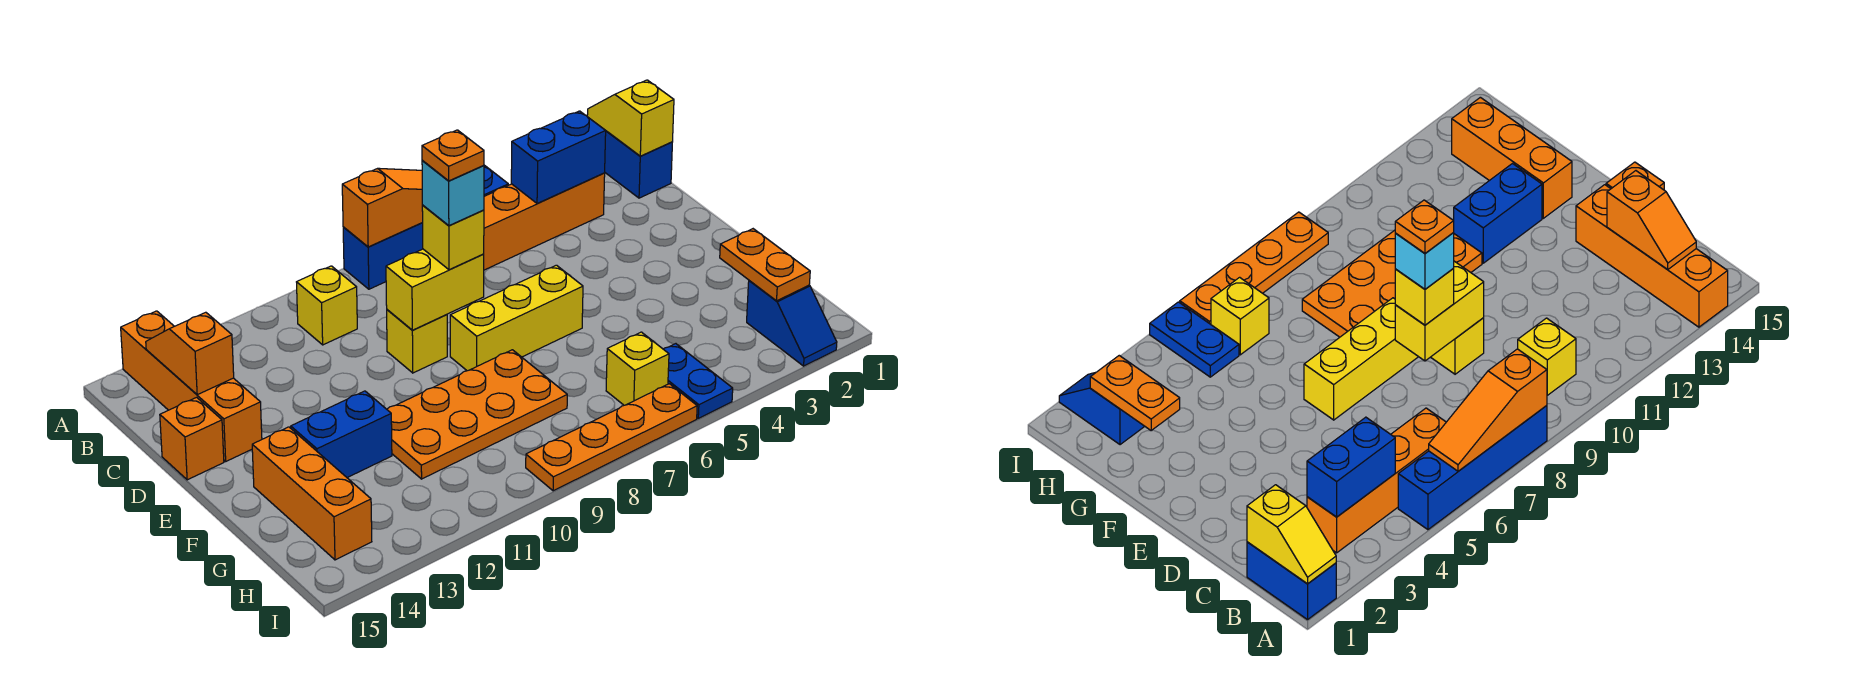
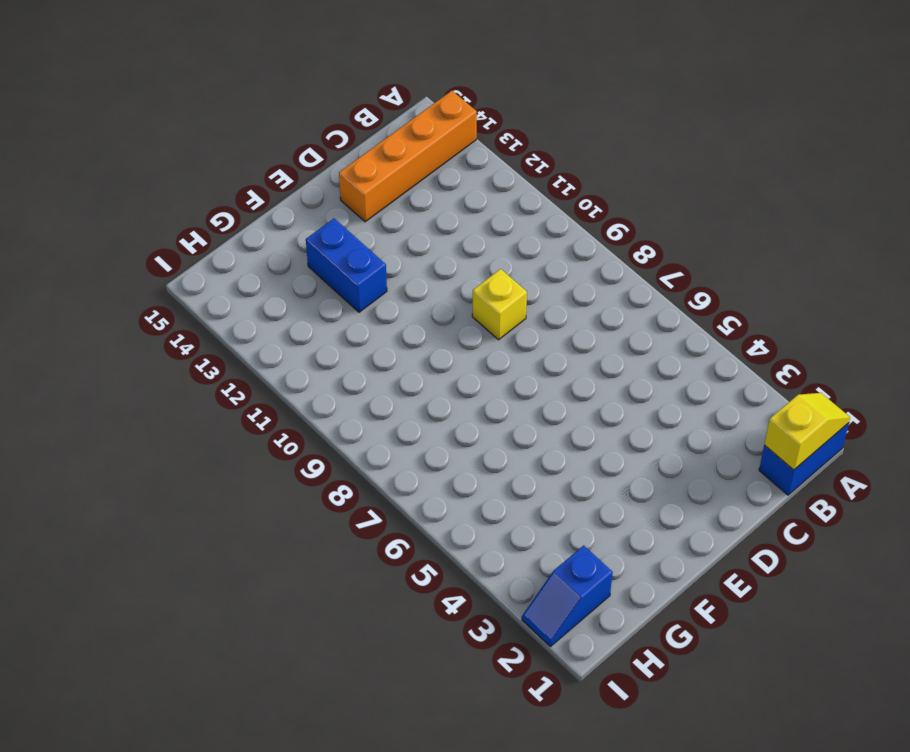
none -> blue 1x4 brick [343,165,508,289]
none -> orange 1x4 brick [484,173,605,270]
none -> yellow 1x1 brick [297,266,357,345]

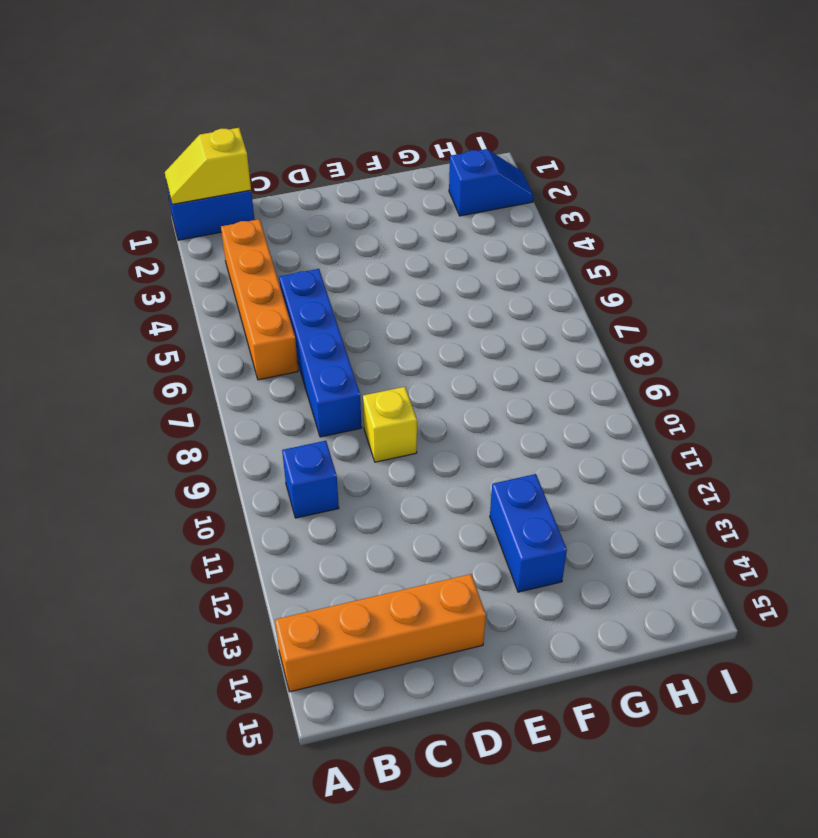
blue 1x1 brick [282,441,339,518] -> yellow 1x1 brick [297,266,357,345]
blue 1x4 brick [279,269,362,437] -> blue 1x4 brick moved to [343,165,508,289]
none -> orange 1x1 brick [160,397,224,480]
none -> yellow 1x3 brick [450,265,583,371]
none -> orange 2x4 plate [387,350,567,479]

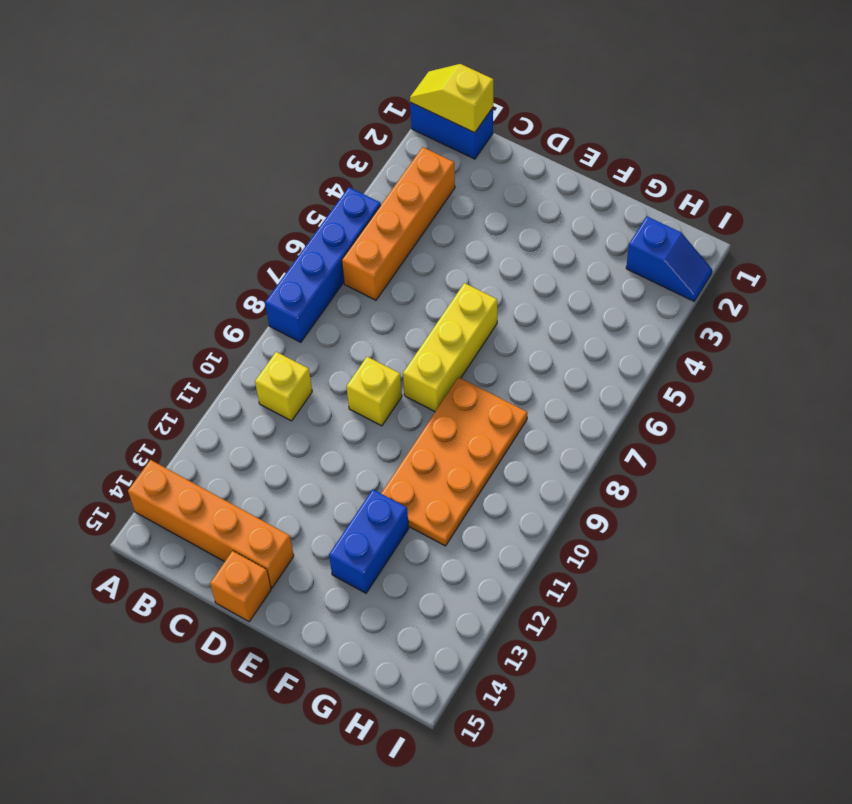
none -> orange 1x3 brick [252,427,372,560]
none -> blue 1x2 plate [664,344,733,418]
none -> yellow 1x1 brick [606,332,669,405]

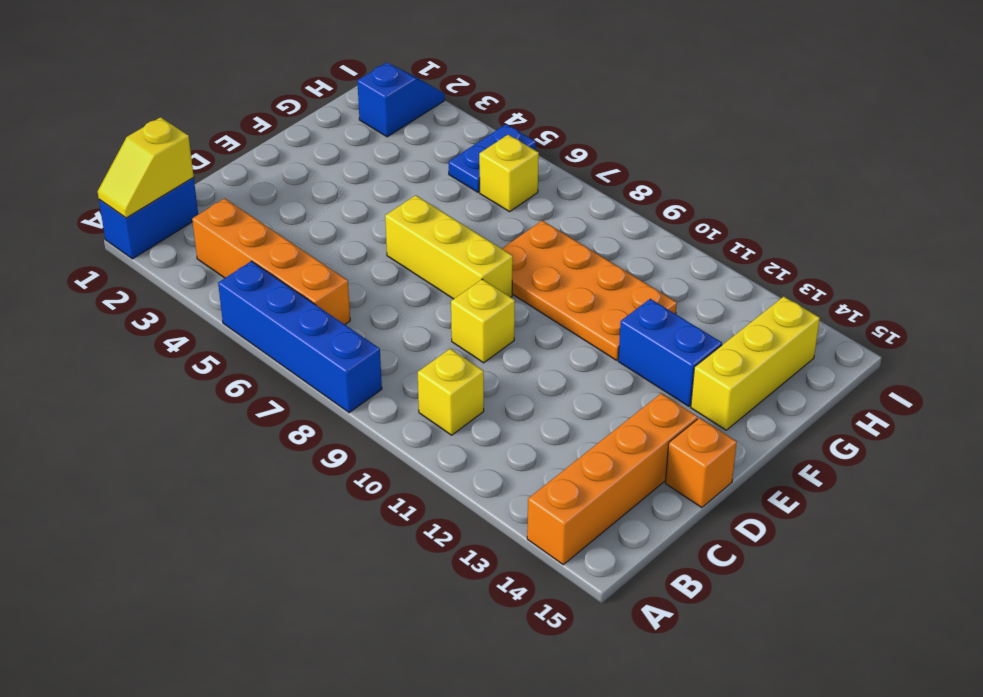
yellow 1x3 brick [691,297,820,430] -> orange 1x3 brick [252,427,372,560]
none -> orange 1x4 plate [526,384,697,491]
none -> orange 1x3 slope [342,168,423,247]
none -> blue 1x2 brick [511,111,606,203]

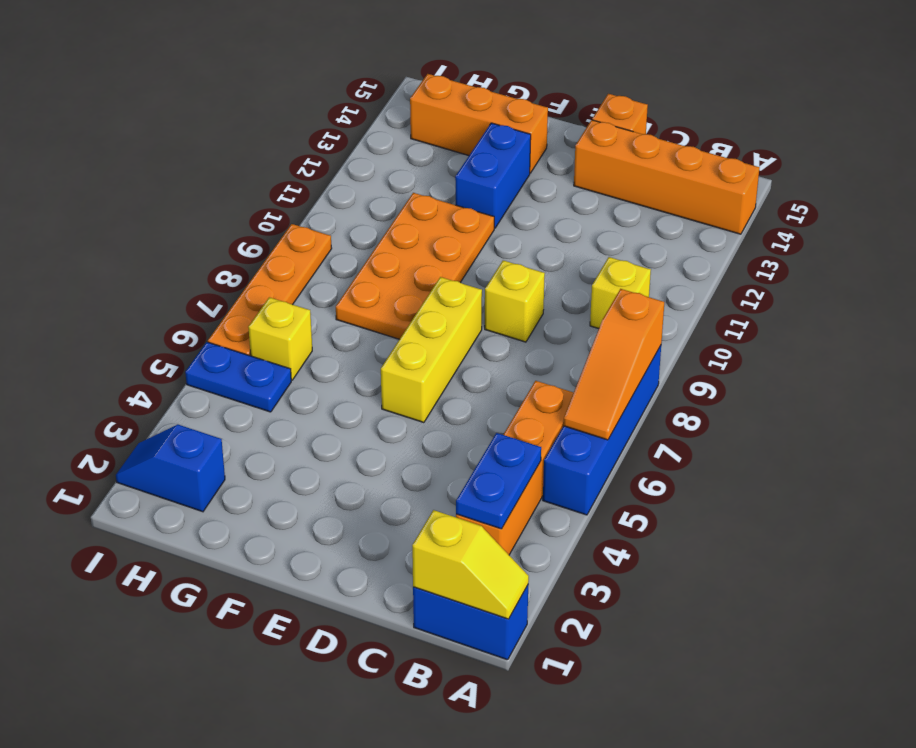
blue 1x2 plate [456,433,541,529] -> blue 1x2 brick [511,111,606,203]
none -> orange 1x2 slope [146,312,234,395]
none -> yellow 1x2 brick [386,249,484,330]
none -> orange 1x2 plate [720,229,810,301]

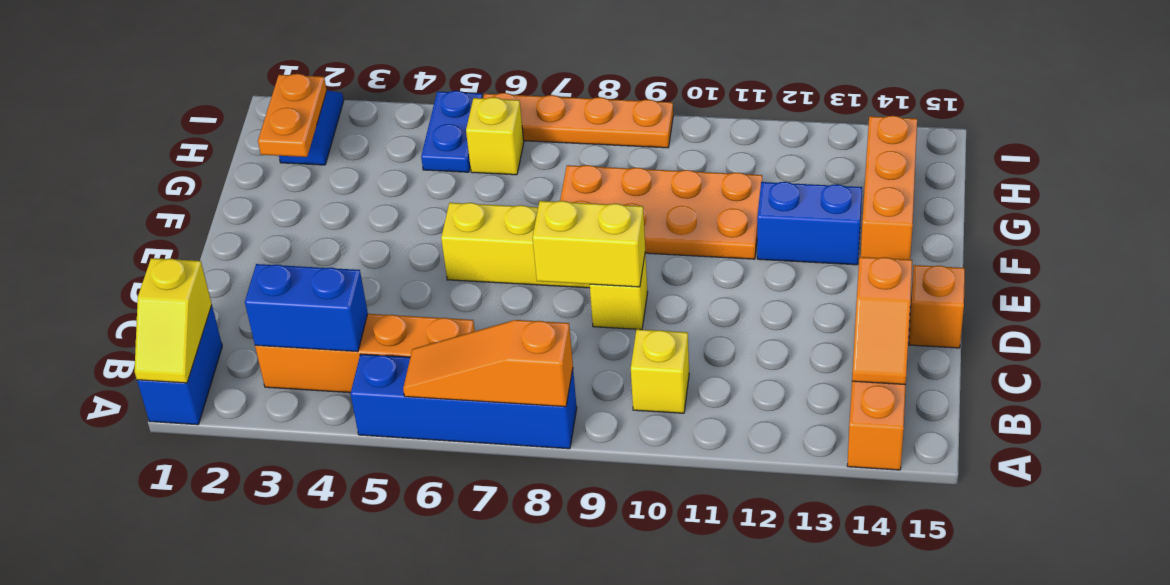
none -> yellow 1x1 brick [422,206,484,270]
none -> cyan 1x1 brick [422,160,484,226]
none -> orange 1x1 plate [422,130,484,181]

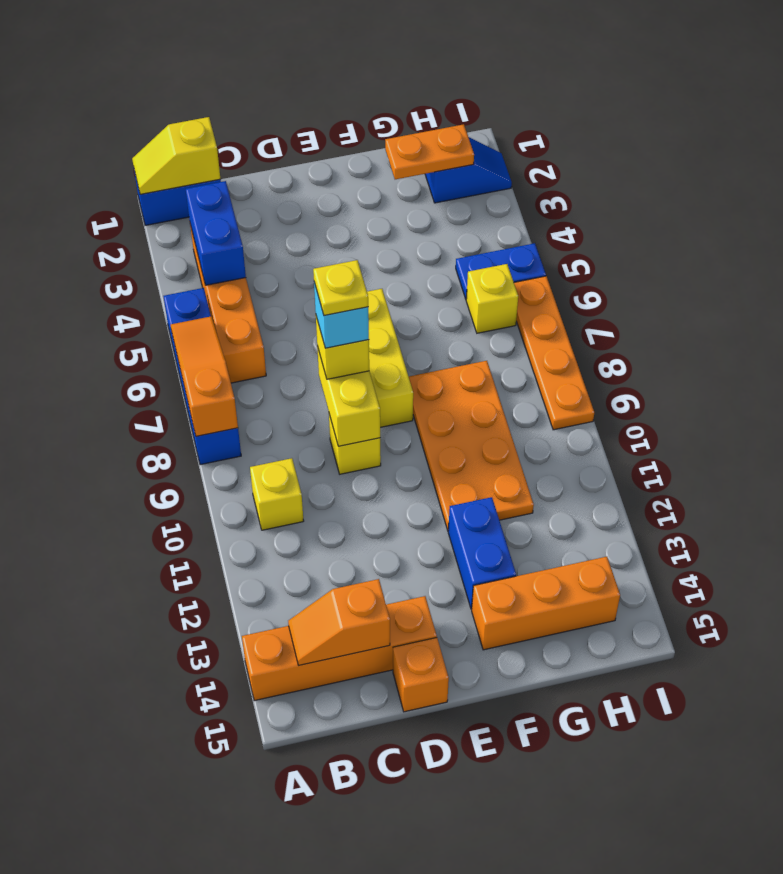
yellow 1x1 plate [313,260,368,316] -> orange 1x1 plate [422,130,484,181]

